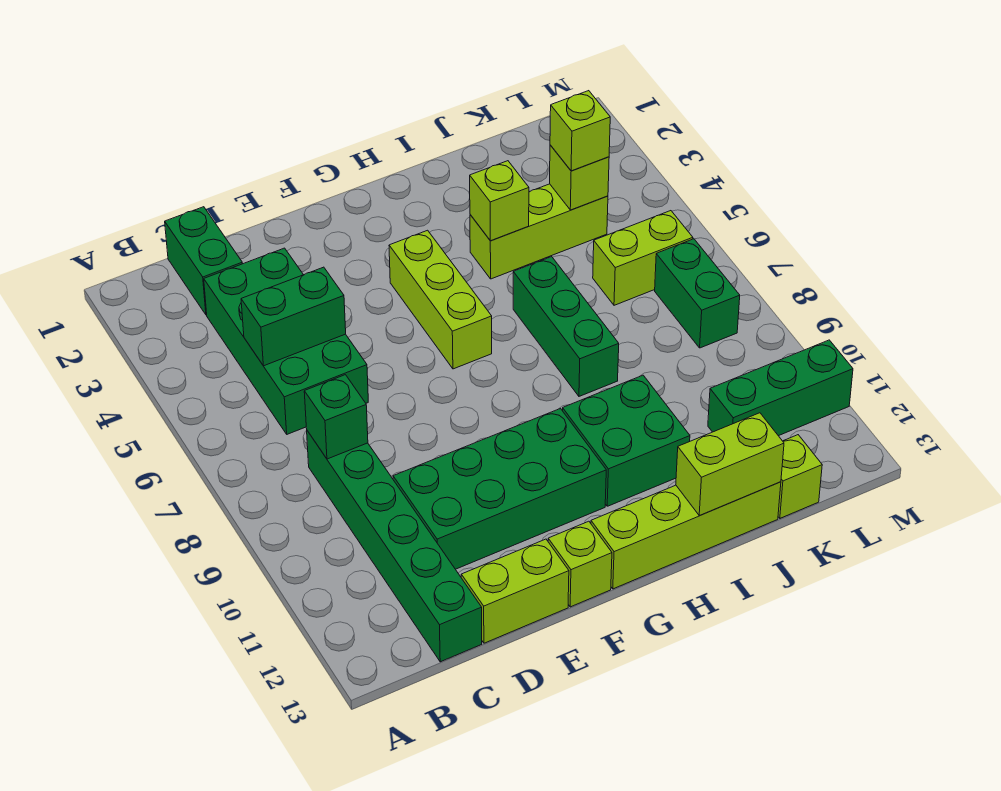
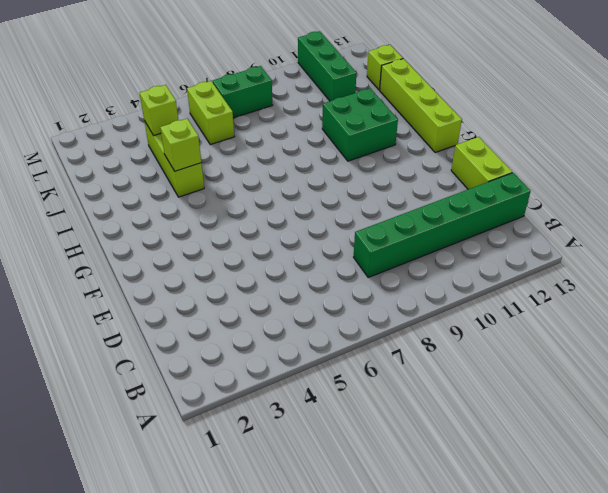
none -> green 1x2 brick [165,207,242,315]
none -> green 2x4 brick [204,248,368,434]
none -> green 2x4 brick [393,409,606,569]

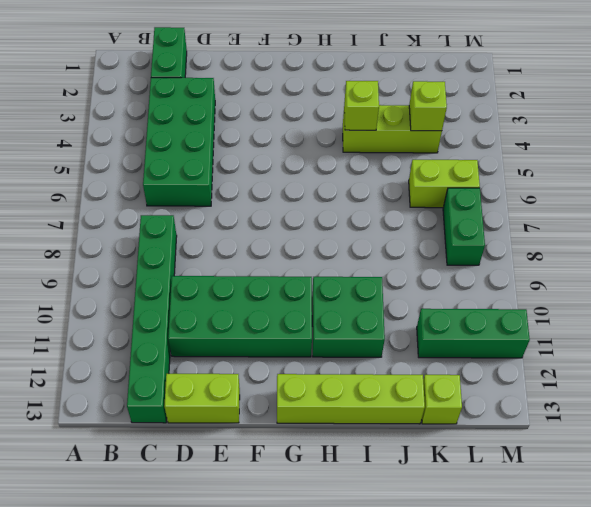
none -> lime 1x1 brick [548,521,612,607]
none -> lime 1x3 brick [389,230,492,369]
none -> green 1x3 brick [513,257,619,396]

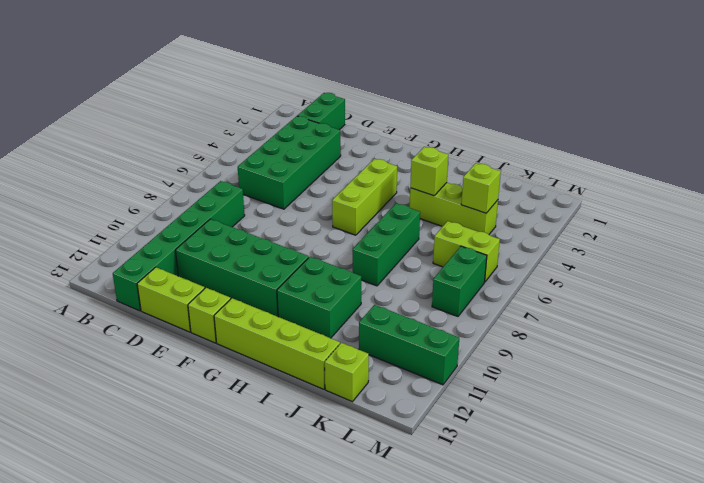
none -> green 1x2 brick [241,267,346,366]
none -> green 1x1 brick [304,375,368,459]
none -> lime 1x2 brick [676,413,784,515]

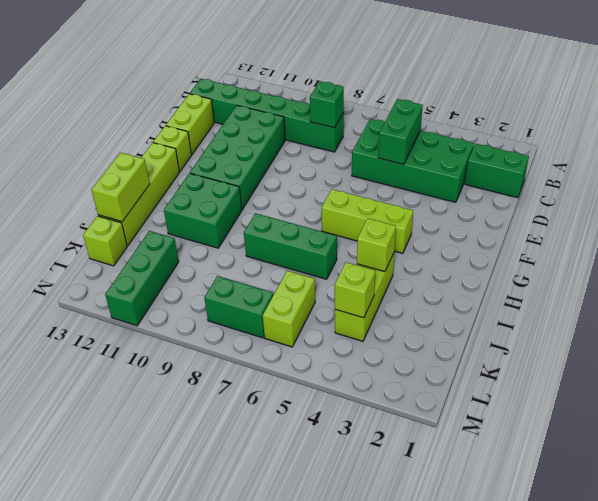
none -> lime 1x1 brick [550,91,610,171]

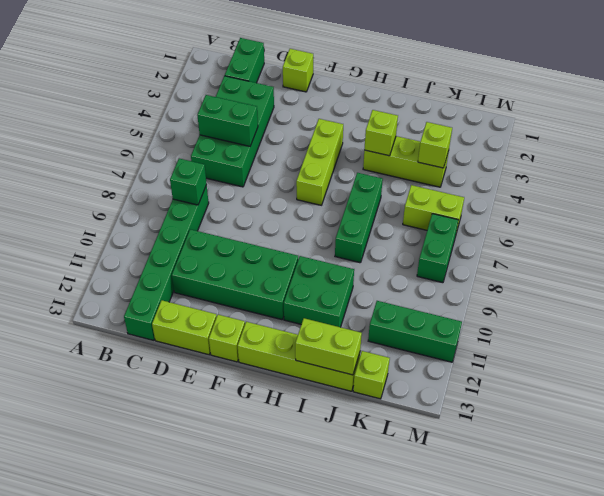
lime 1x1 brick [283,49,313,92] -> lime 1x1 brick moved to [550,91,610,171]

